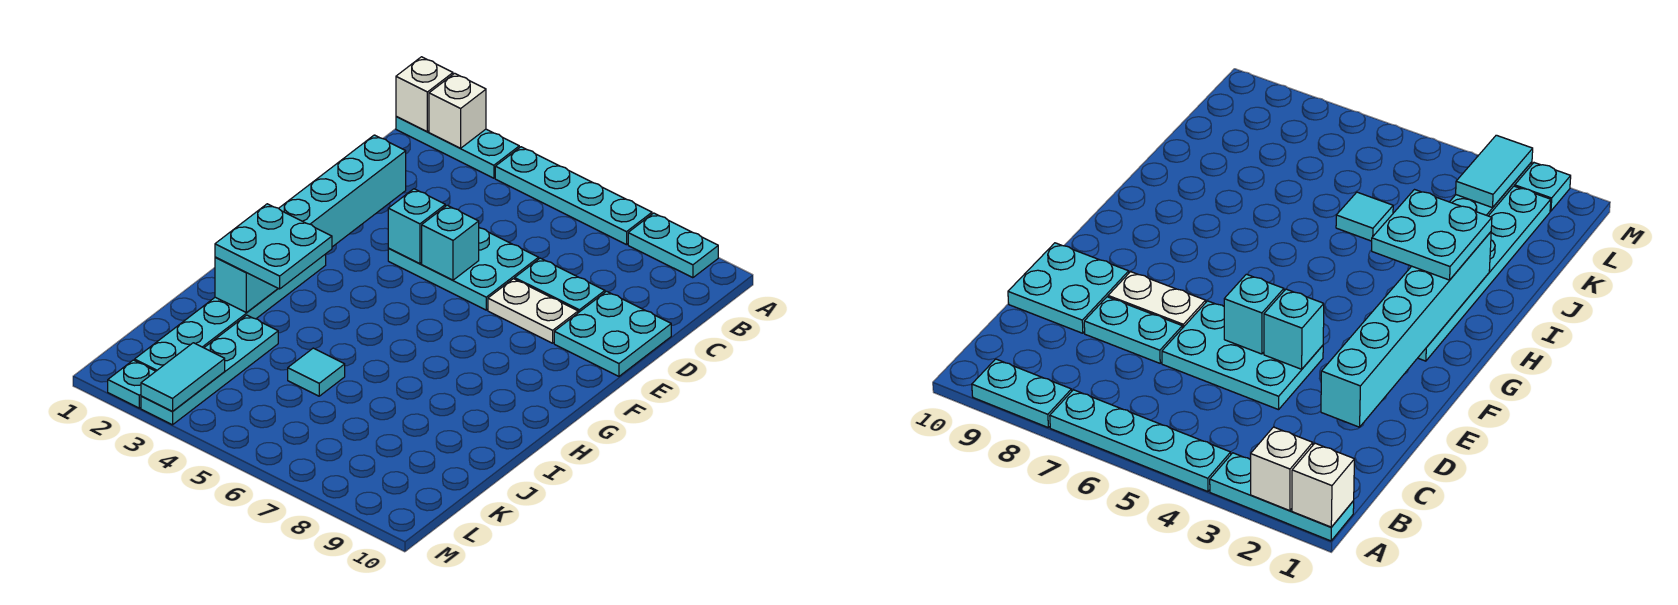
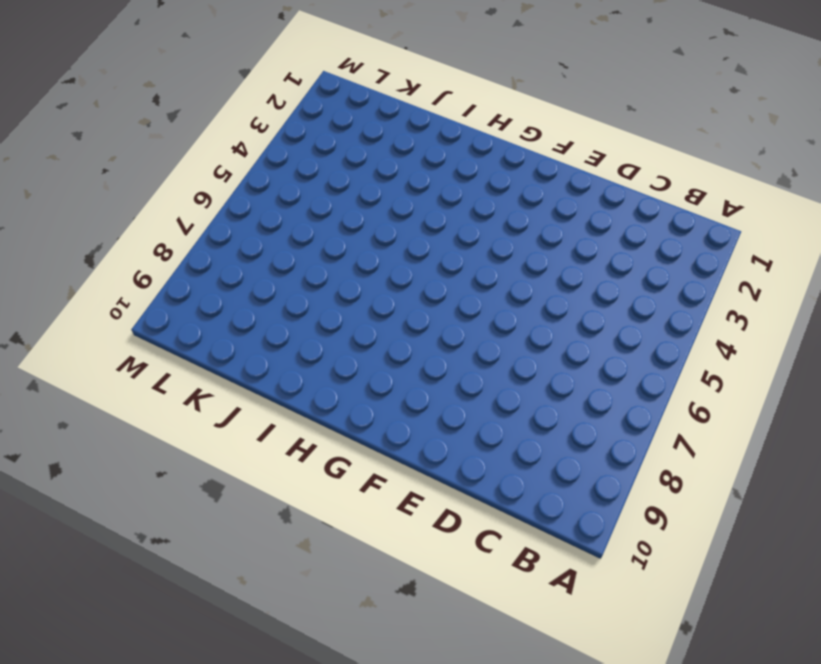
none -> cyan 1x3 plate [396,117,519,178]
none -> cyan 1x4 plate [495,147,652,245]
none -> cyan 1x2 plate [628,213,718,278]

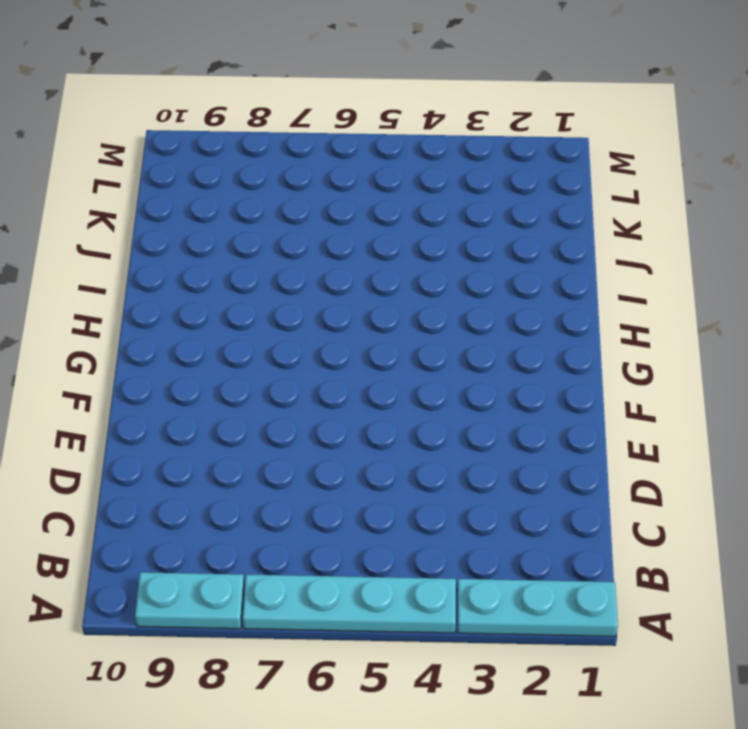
none -> cyan 2x3 plate [388,228,539,310]
none -> cyan 1x2 plate [515,258,605,313]
none -> cyan 2x2 plate [554,291,671,376]

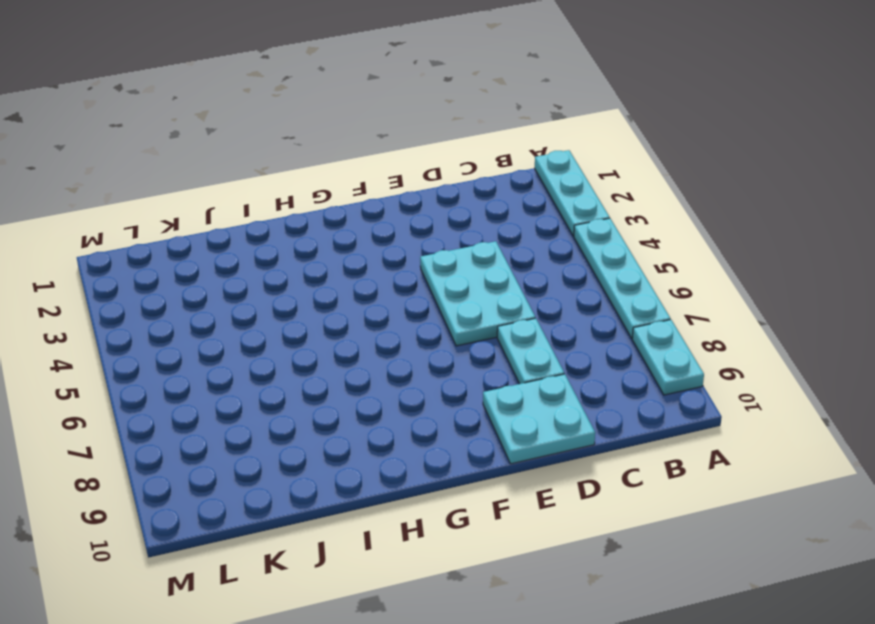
none -> white 1x2 plate [488,279,578,343]
none -> cyan 1x6 plate [135,254,326,371]
none -> cyan 1x4 plate [141,315,278,425]

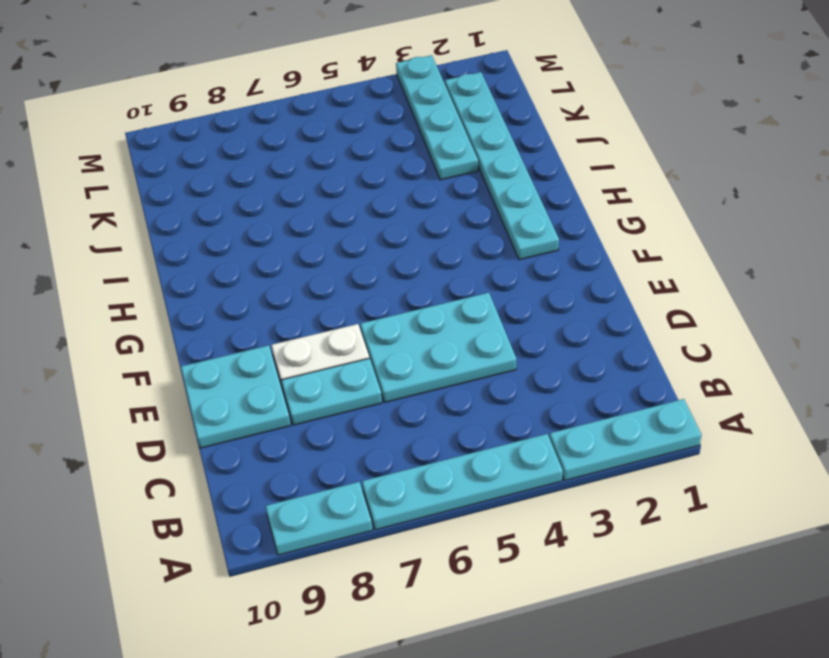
none -> cyan 1x1 tile [288,348,345,396]
none -> cyan 1x1 plate [108,360,156,408]
none -> white 1x1 brick [396,57,453,132]

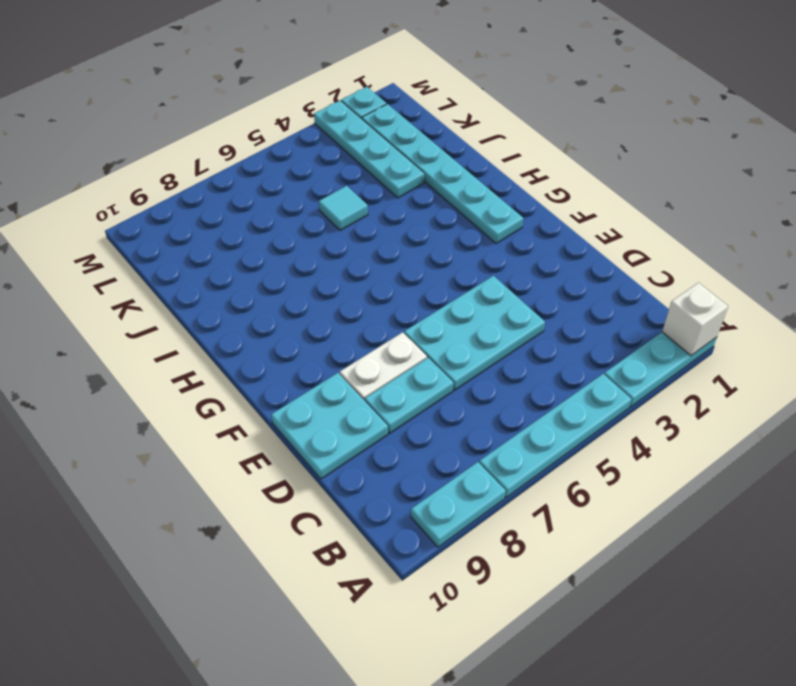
none -> white 1x1 brick [429,73,486,148]
none -> cyan 1x6 brick [215,135,406,313]
none -> cyan 1x1 brick [388,189,445,264]

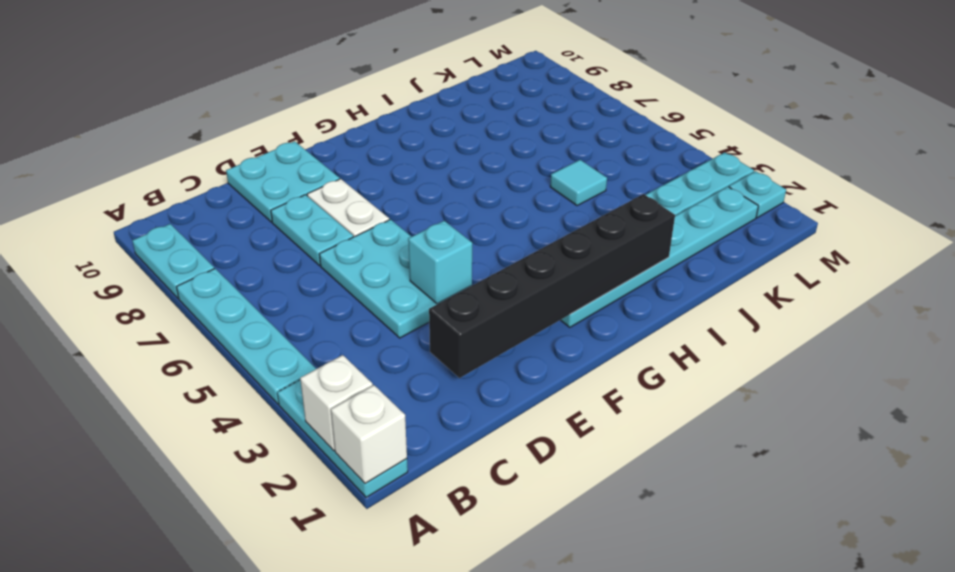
black 1x6 brick [429,194,675,378] -> cyan 1x6 brick [215,135,406,313]
none -> cyan 1x1 brick [422,205,479,280]
none -> cyan 1x2 tile [141,343,225,412]
none -> cyan 2x2 plate [215,204,332,289]

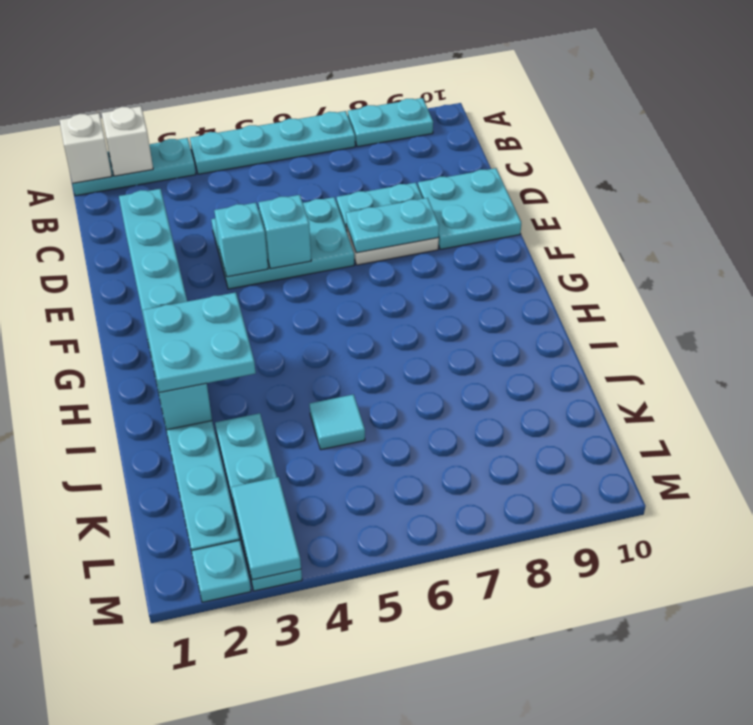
cyan 1x2 plate [346,198,439,253] -> none

